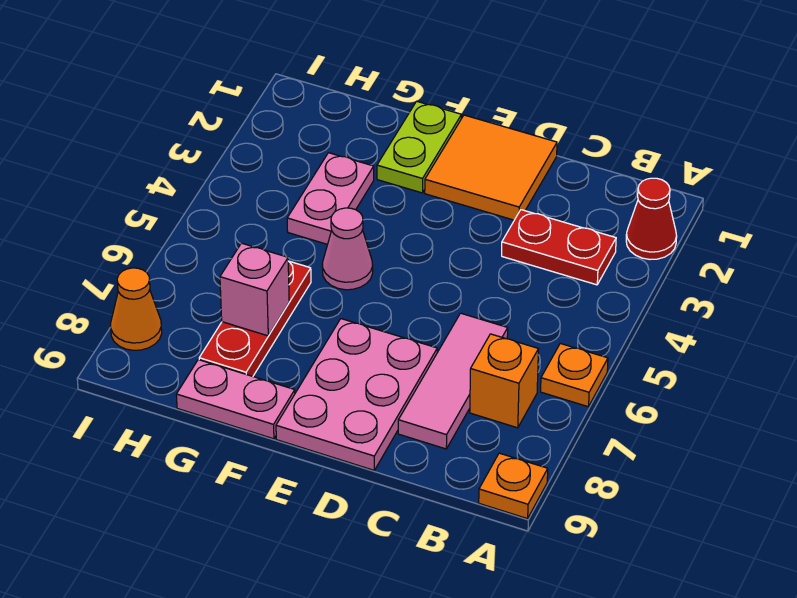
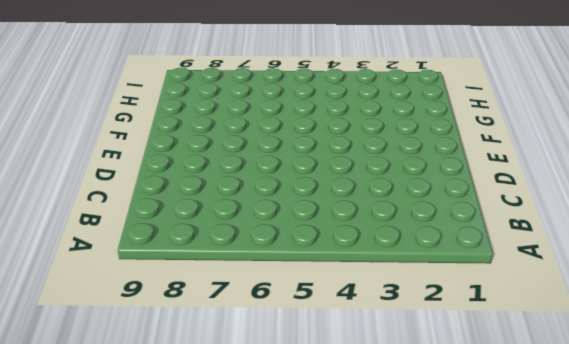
none -> red 1x1 cone [626,178,677,259]
none -> orange 1x1 plate [541,343,608,407]
none -> orange 1x1 plate [479,453,548,519]

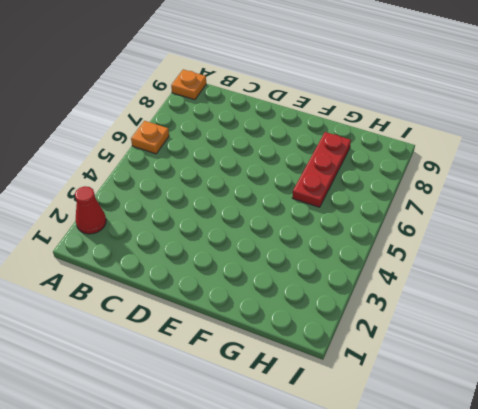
none -> red 1x2 plate [502,210,616,285]
none -> orange 1x1 brick [470,334,538,428]
none -> pink 1x3 tile [398,313,508,449]

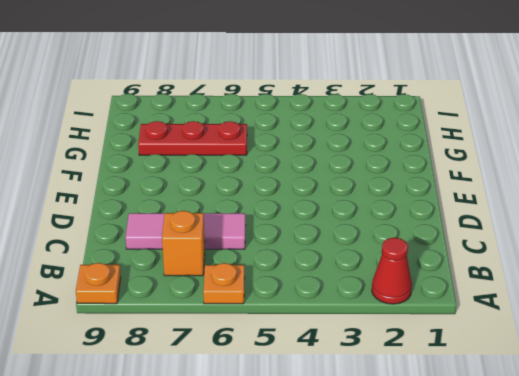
none -> red 1x2 plate [502,210,616,285]
none -> orange 2x2 tile [425,115,557,220]
none -> pink 2x3 plate [276,319,437,470]

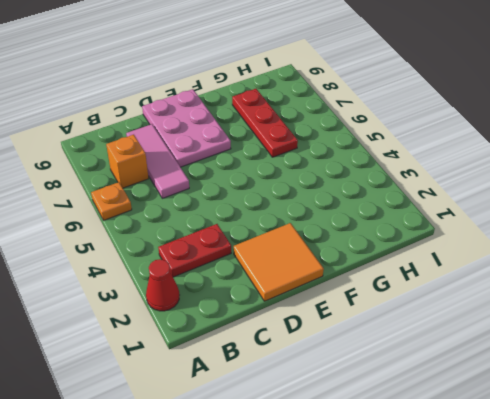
none -> orange 1x1 plate [479,453,548,519]
none -> lime 1x2 plate [377,101,462,193]
none -> pink 1x1 cone [322,208,373,290]

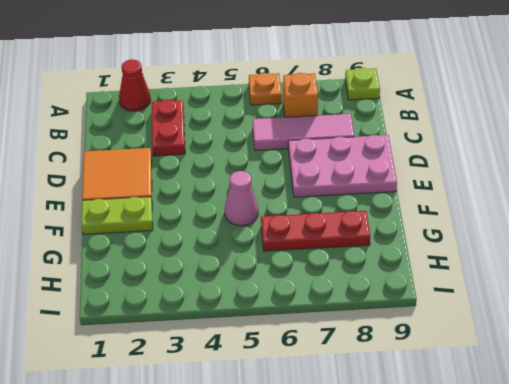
lime 1x1 plate [345,68,380,100] -> orange 1x1 plate [479,453,548,519]
none -> pink 1x2 plate [176,360,295,439]
none -> pink 1x2 plate [287,153,374,245]
none -> orange 1x1 cone [111,268,162,350]

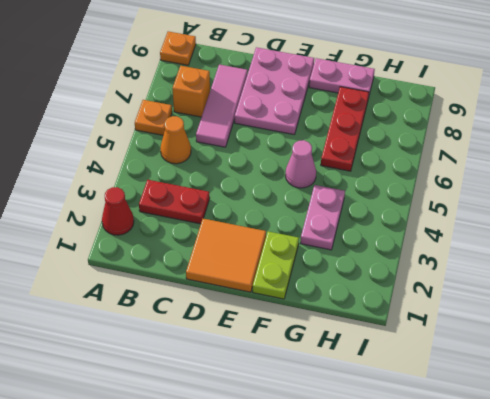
orange 1x1 cone [160,116,191,164] -> orange 1x1 cone moved to [111,268,162,350]
none -> pink 1x1 brick [220,243,289,336]

